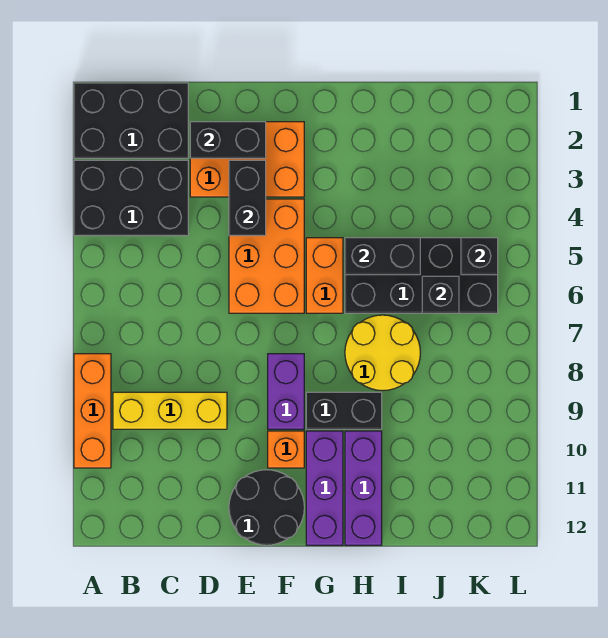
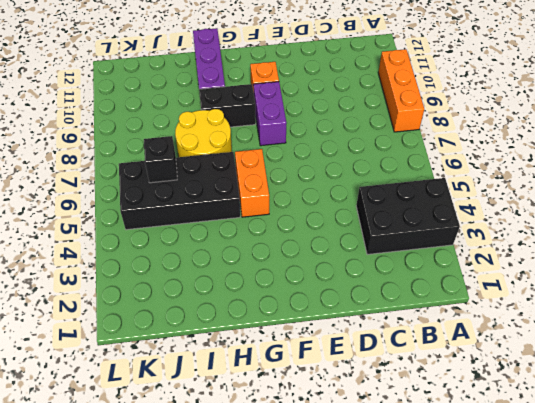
none -> black 2x3 brick [74,83,188,158]
none -> yellow 1x3 brick [113,392,227,429]
none -> orange 2x3 brick [190,122,304,197]

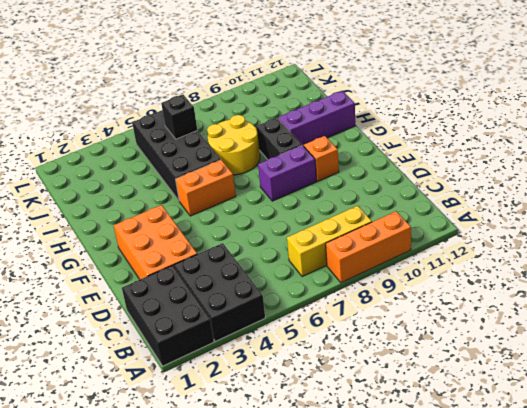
yellow 1x3 brick [287,206,372,277] -> yellow 1x3 brick turned to [113,392,227,429]
none -> orange 2x3 brick [229,199,304,313]
none -> black 2x2 round brick [229,470,304,545]
none -> purple 1x3 brick [306,431,343,545]

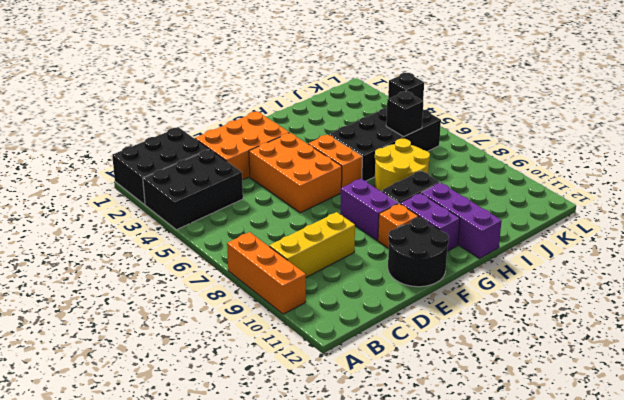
purple 1x2 brick [400,193,460,251] -> purple 1x3 brick [306,431,343,545]
none -> black 1x2 brick [190,122,266,158]
none -> black 1x2 brick [229,160,266,236]
none -> black 1x2 brick [345,238,420,275]

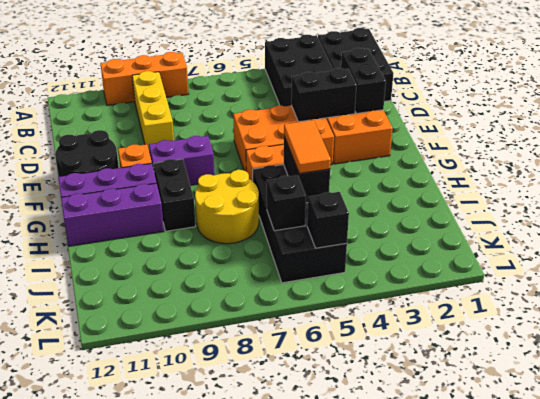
orange 1x2 tile [284,120,331,174] -> none

